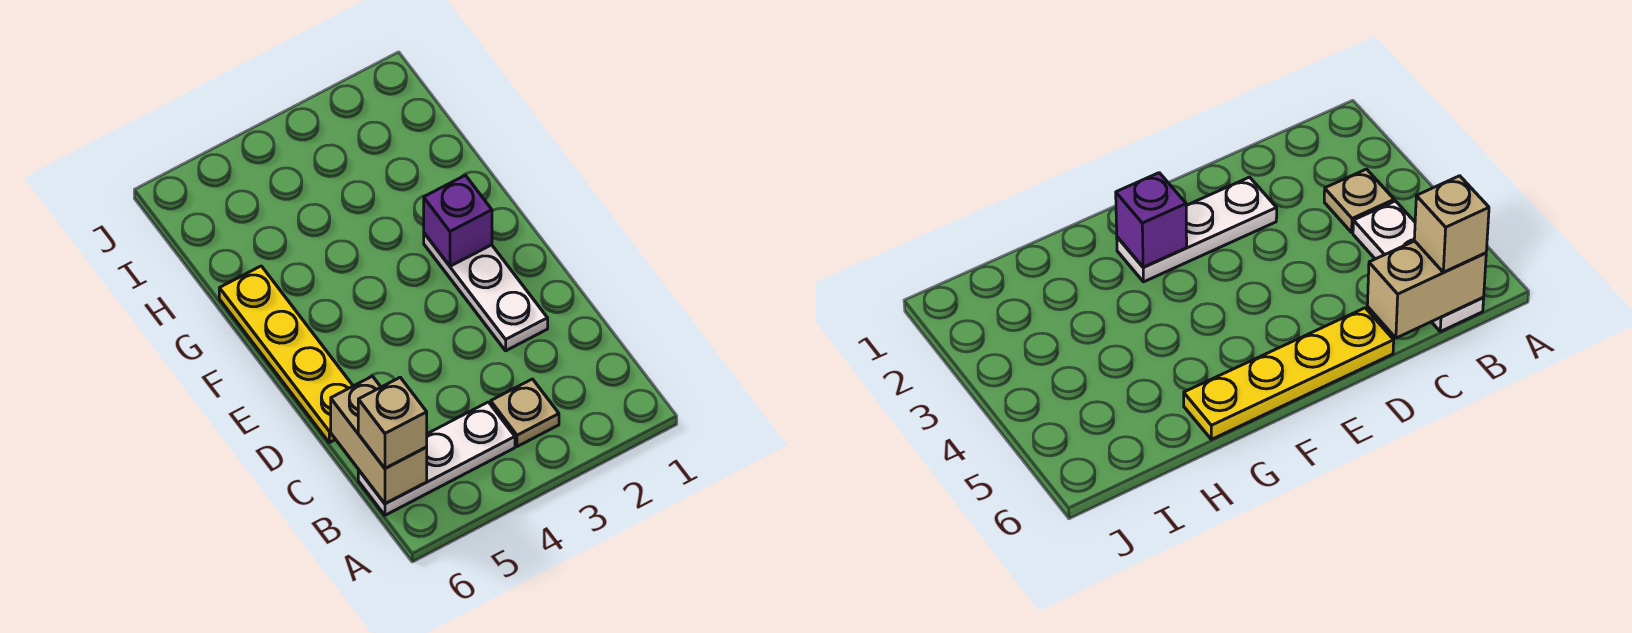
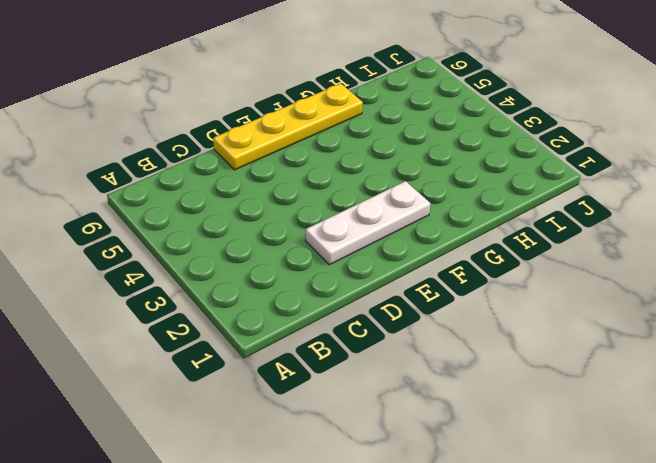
none -> tan 1x1 plate [491,379,559,447]
none -> white 1x3 plate [358,402,515,515]

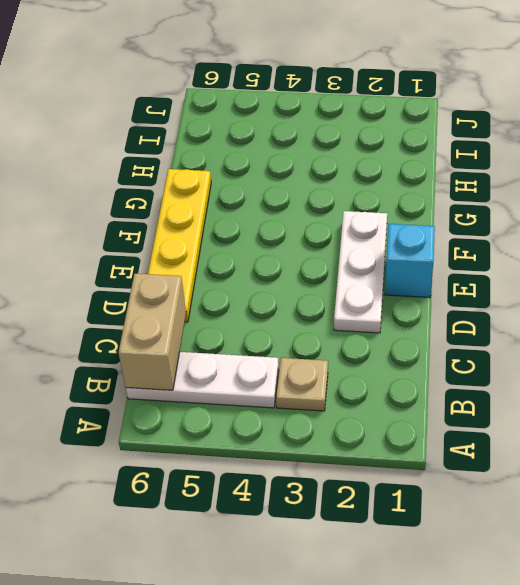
cyan 1x1 brick [385,224,435,297] -> none
none -> purple 1x1 brick [424,175,492,266]
none -> tan 1x1 brick [358,377,427,468]

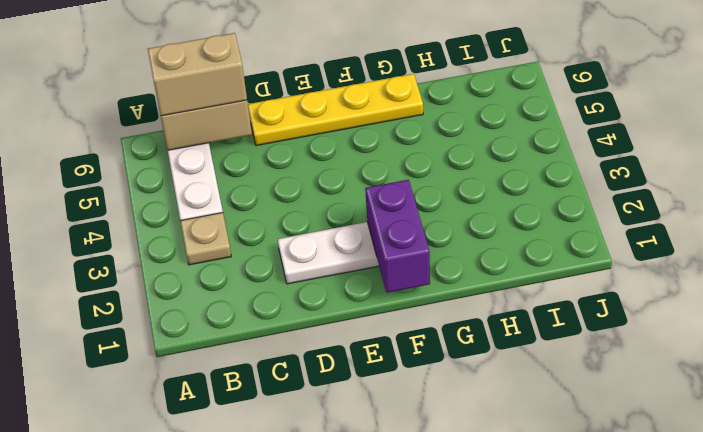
tan 1x2 brick [148,33,247,116] -> tan 1x1 brick [358,377,427,468]
purple 1x2 brick [365,180,430,293] -> purple 1x1 brick [424,175,492,266]

